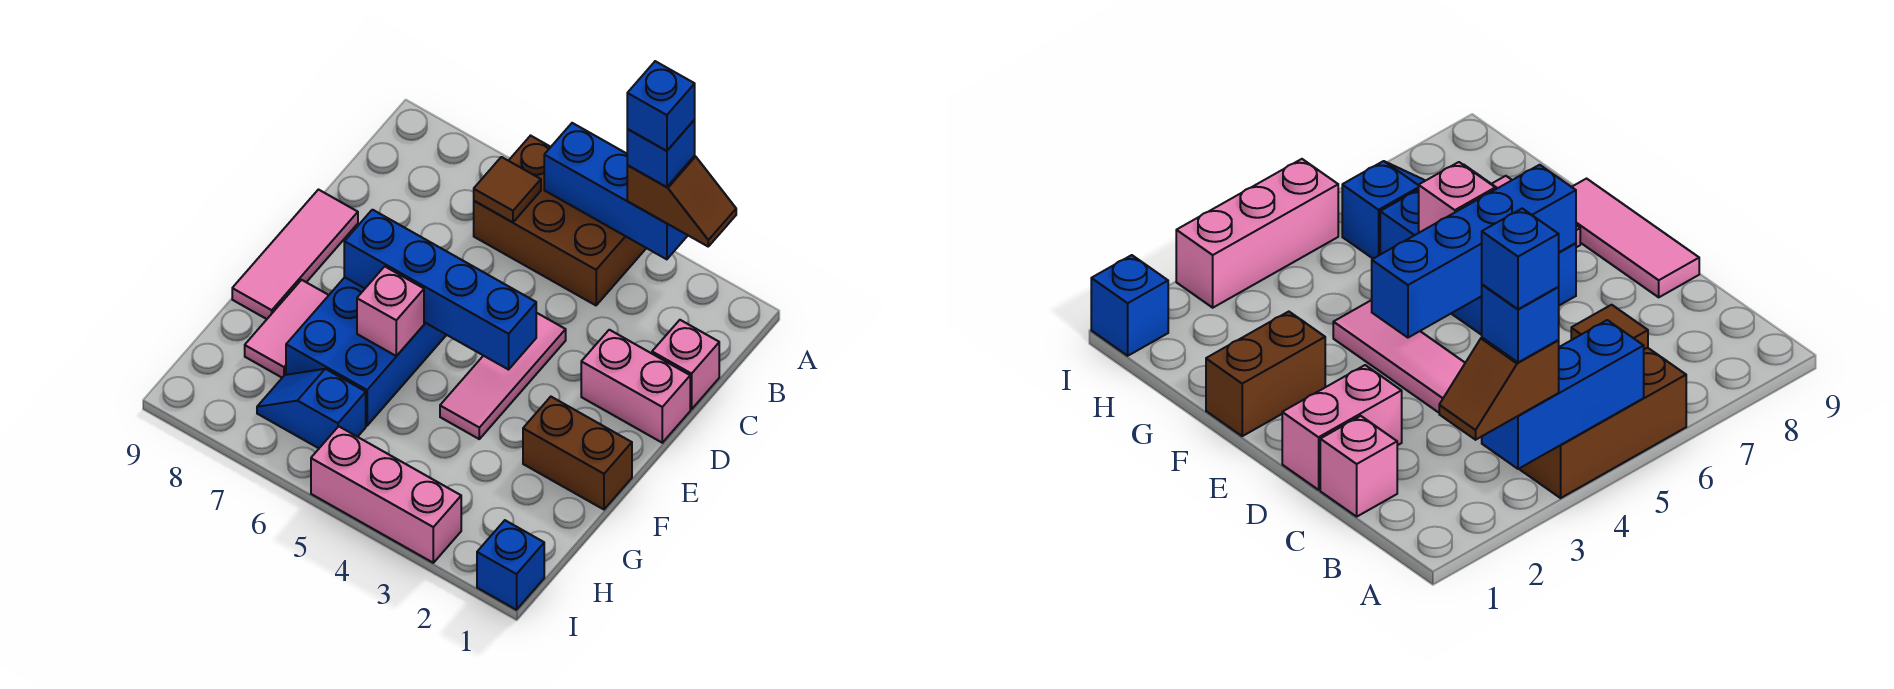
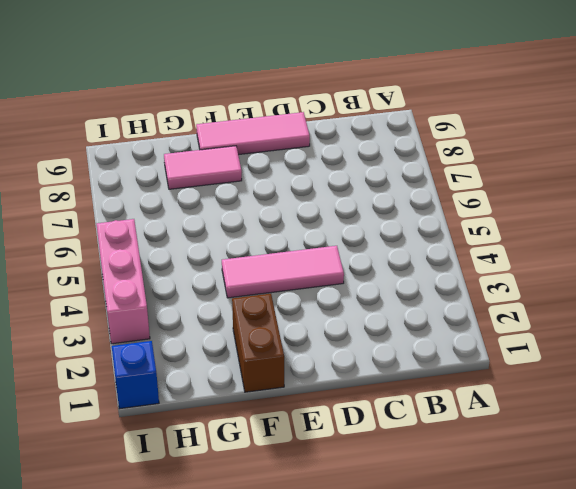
none -> brown 2x3 brick [474,136,646,305]
none -> pink 1x1 brick [652,320,719,409]
none -> pink 1x2 brick [581,330,690,443]

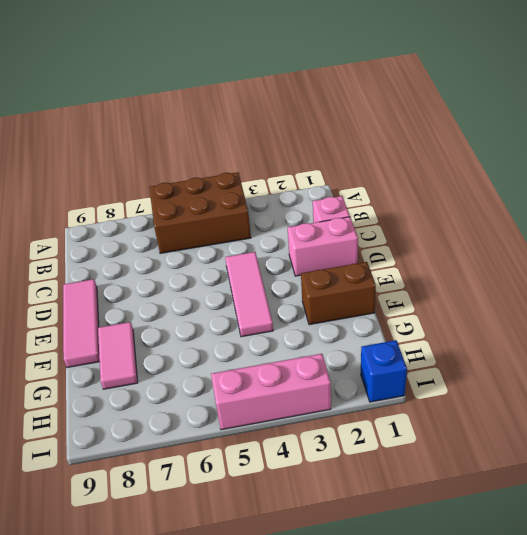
none -> blue 2x3 brick [286,277,446,426]
none -> blue 1x2 slope [257,369,366,448]
none -> blue 1x3 brick [544,123,688,259]

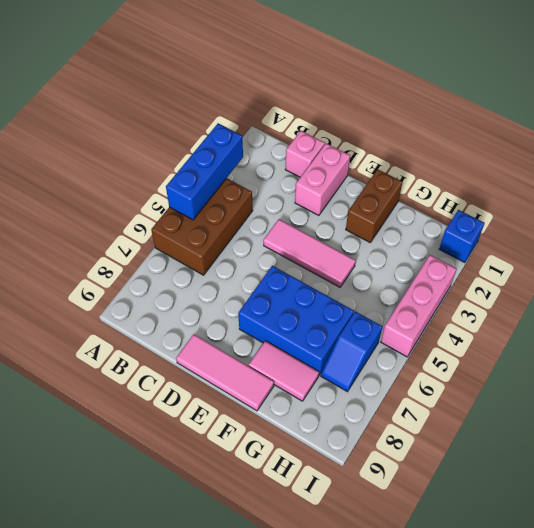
none -> brown 1x1 tile [474,157,541,222]
none -> blue 1x4 brick [344,210,536,370]
none -> pink 1x1 brick [357,266,424,356]

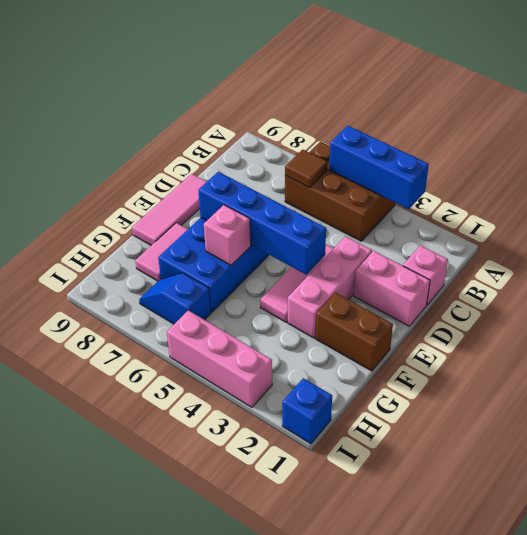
pink 1x3 brick [288,236,372,338] -> none
none -> brown 1x2 slope [627,156,736,246]
none -> blue 1x1 brick [627,120,695,187]
none -> blue 1x1 brick [627,61,695,151]

